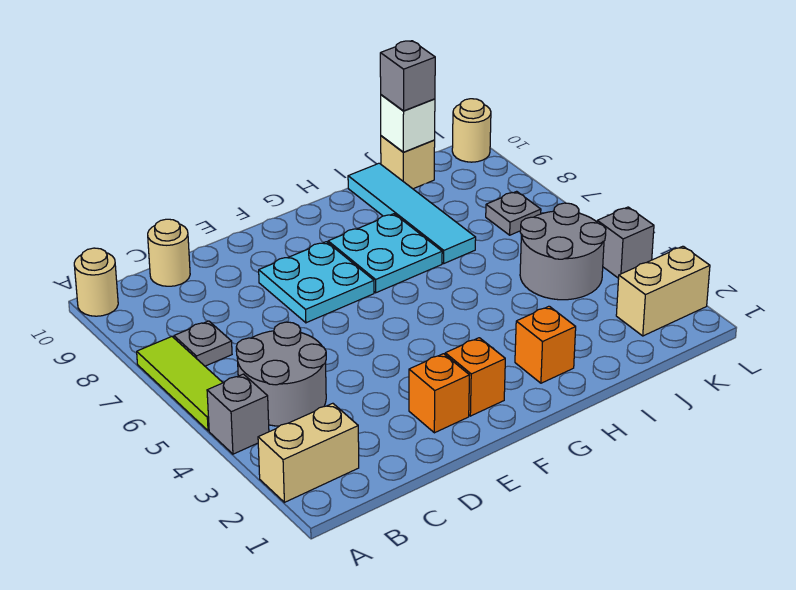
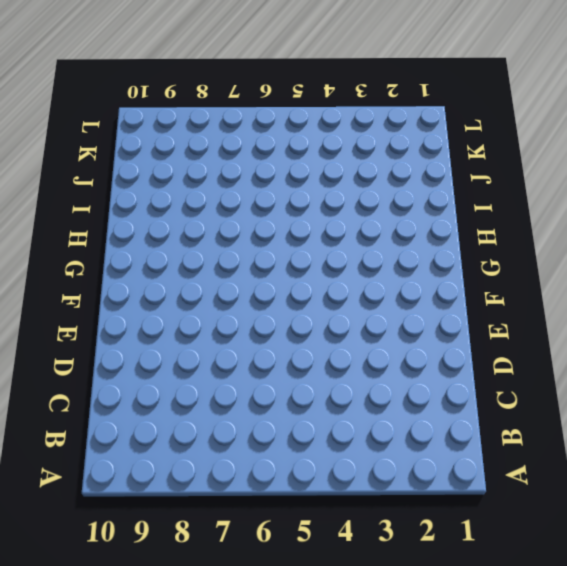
none -> tan 1x2 brick [258,403,359,502]
none -> grey 1x1 brick [207,374,269,454]
none -> lime 1x3 tile [137,336,223,431]

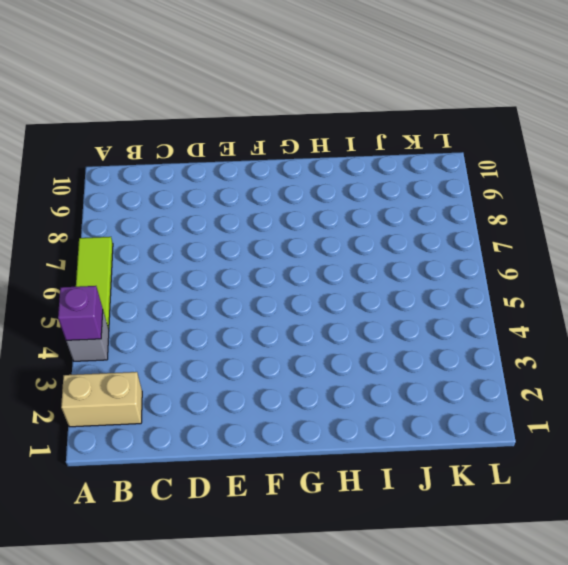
purple 1x1 brick [58,286,103,340] -> none
none -> tan 1x1 round brick [74,248,118,316]
none -> grey 2x2 round brick [236,322,326,426]
none -> grey 1x1 plate [174,321,232,366]

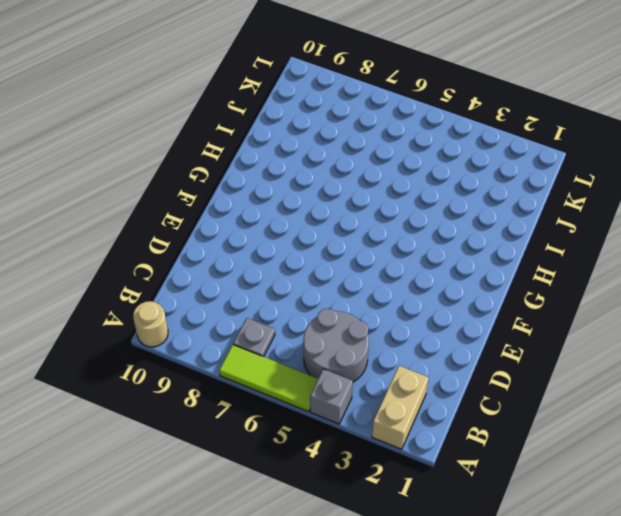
none -> tan 1x1 round brick [148,219,190,286]
none -> orange 1x1 brick [409,354,470,433]
none -> cyan 2x2 plate [259,242,374,323]

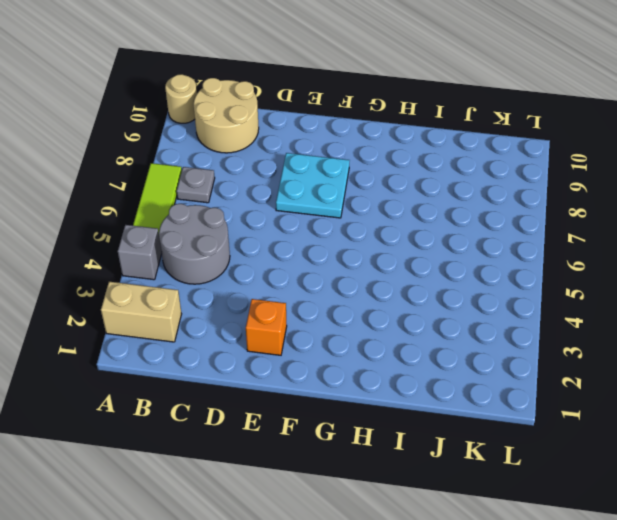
tan 2x2 round brick [194,78,259,153] -> tan 1x1 round brick [148,219,190,286]
none -> orange 1x1 brick [445,338,505,416]
none -> cyan 2x2 plate [328,214,442,293]
none -> orange 1x1 brick [515,306,576,383]

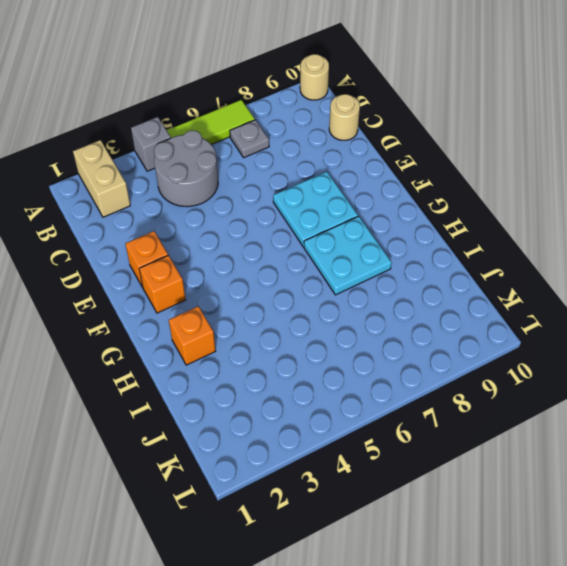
none -> cyan 1x4 tile [348,163,476,263]
none -> grey 2x2 round brick [520,203,606,300]
none -> tan 1x1 brick [381,136,435,189]

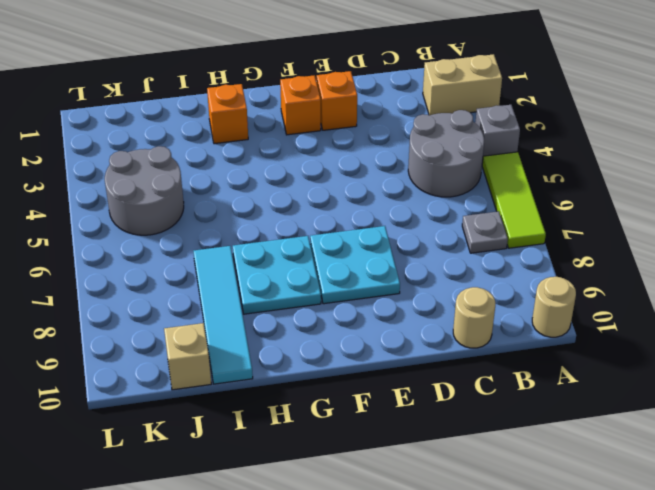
none -> tan 1x2 brick [616,246,710,336]
none -> grey 1x1 plate [486,191,541,235]
none -> grey 1x1 brick [597,207,654,278]

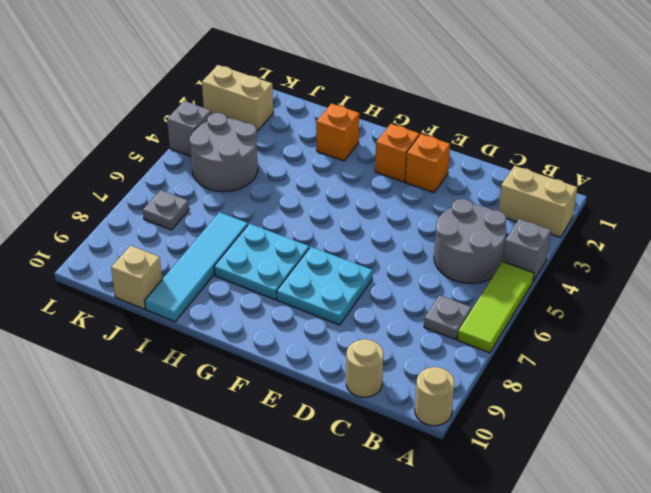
none -> tan 1x1 round brick [452,99,491,162]
none -> white 1x1 brick [381,95,435,152]
none -> grey 1x1 brick [380,41,435,111]

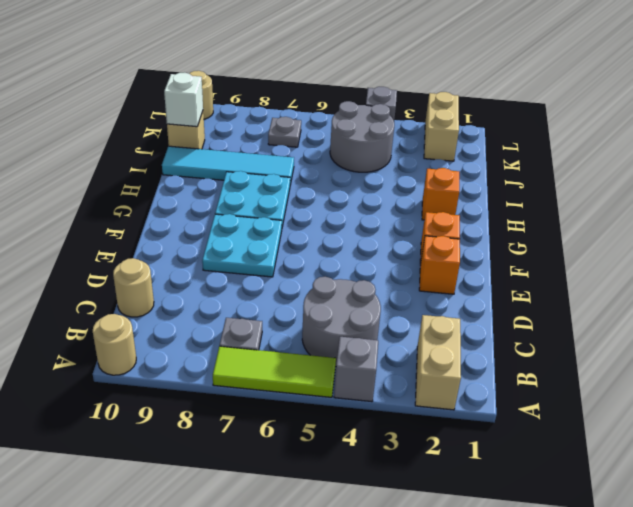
none -> grey 1x1 brick [380,41,435,111]

